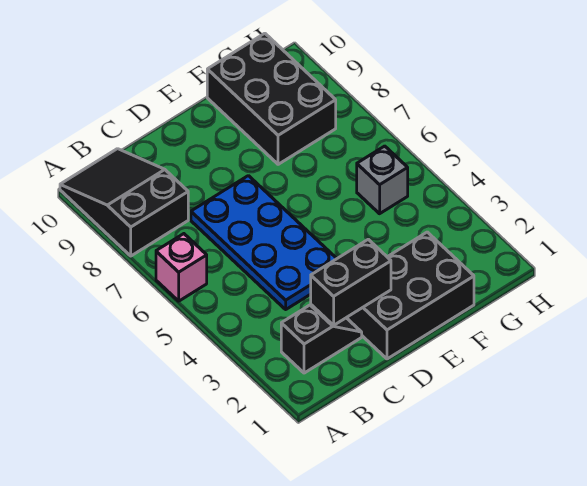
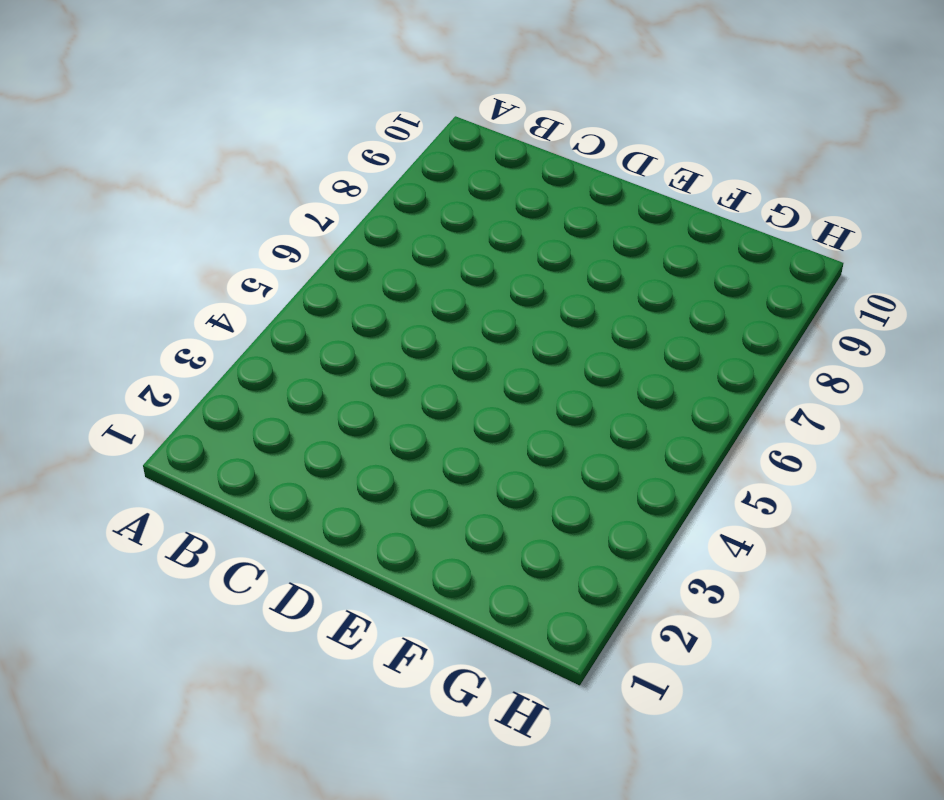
none -> pink 1x1 brick [156,234,207,301]
none -> black 2x3 slope [60,149,188,256]

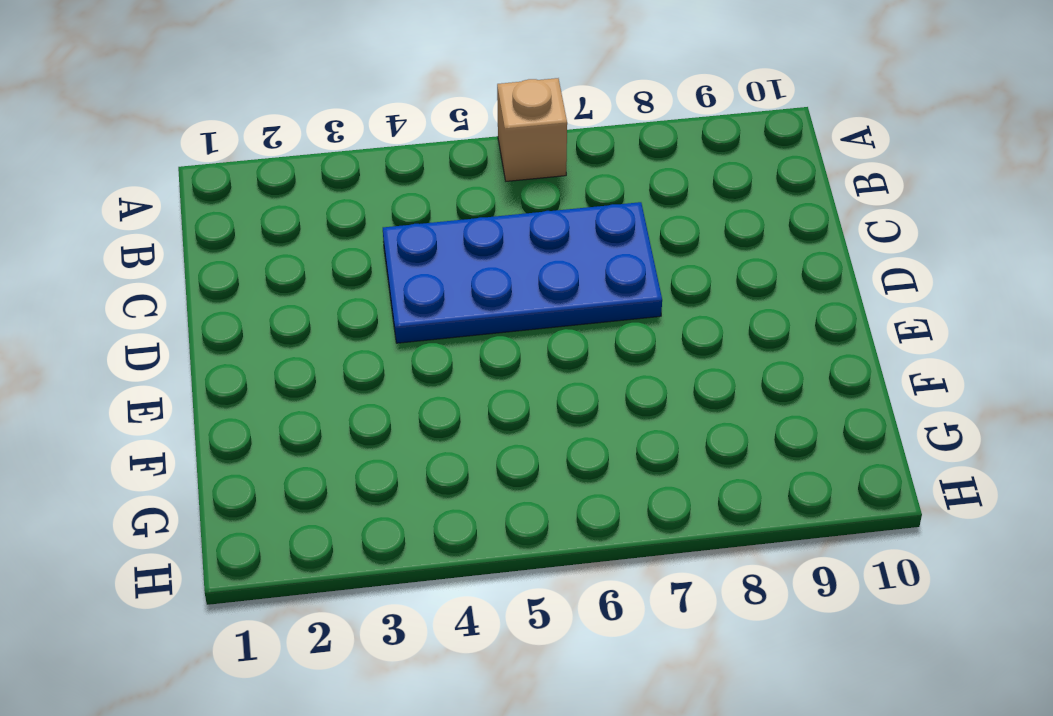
tan 1x1 brick [497,78,567,181] -> pink 1x1 brick [156,234,207,301]
none -> black 2x3 slope [60,149,188,256]
none -> black 1x2 slope [281,305,362,373]

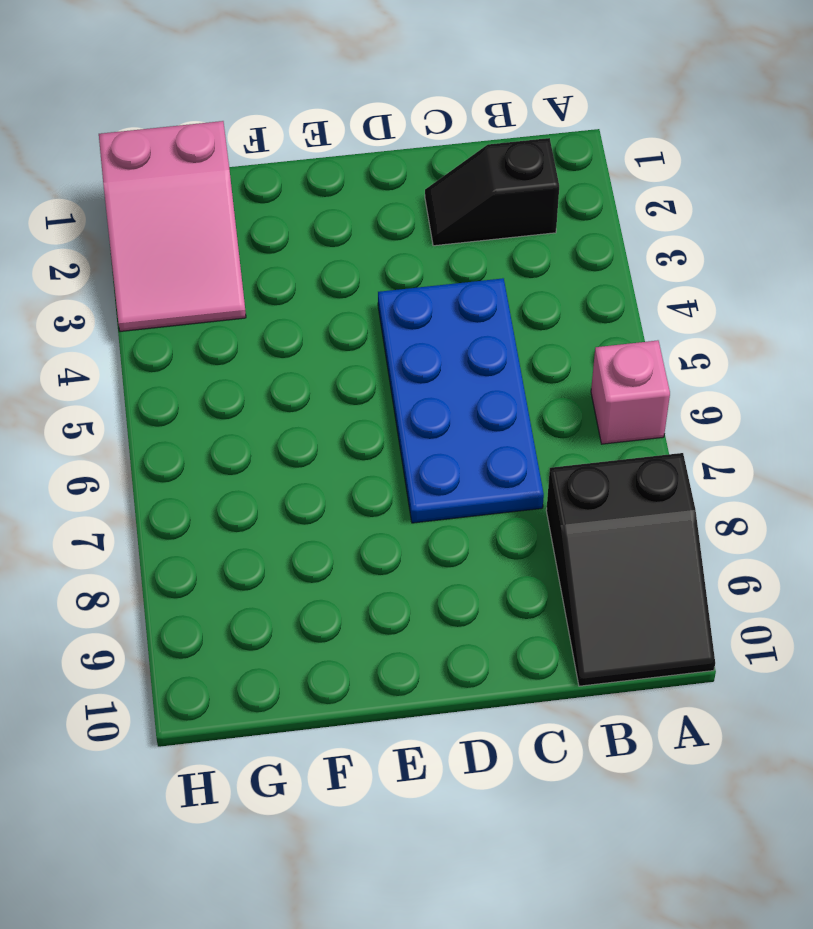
pink 2x3 slope [99,121,246,331] -> none
none -> black 2x3 brick [347,232,474,359]
none -> black 2x3 brick [207,33,336,164]

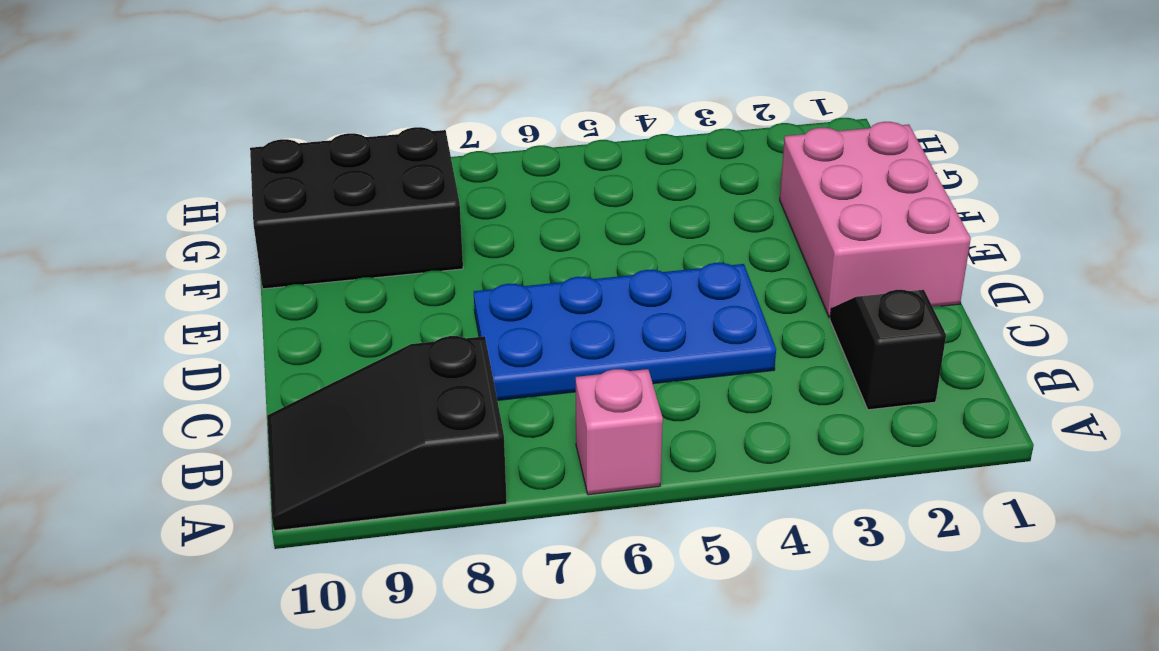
pink 2x3 brick [780,122,971,318] -> black 2x3 brick [347,232,474,359]
none -> grey 1x1 brick [357,146,408,214]
none -> black 1x2 brick [311,239,391,325]

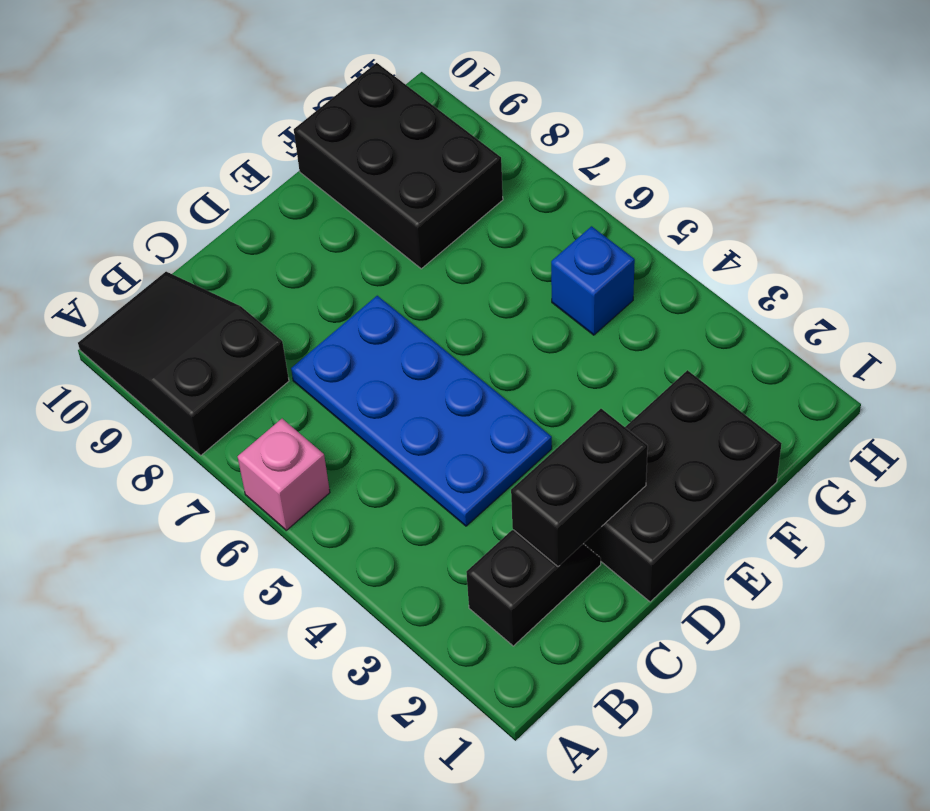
blue 1x1 brick [551,226,635,335] -> grey 1x1 brick [357,146,408,214]

